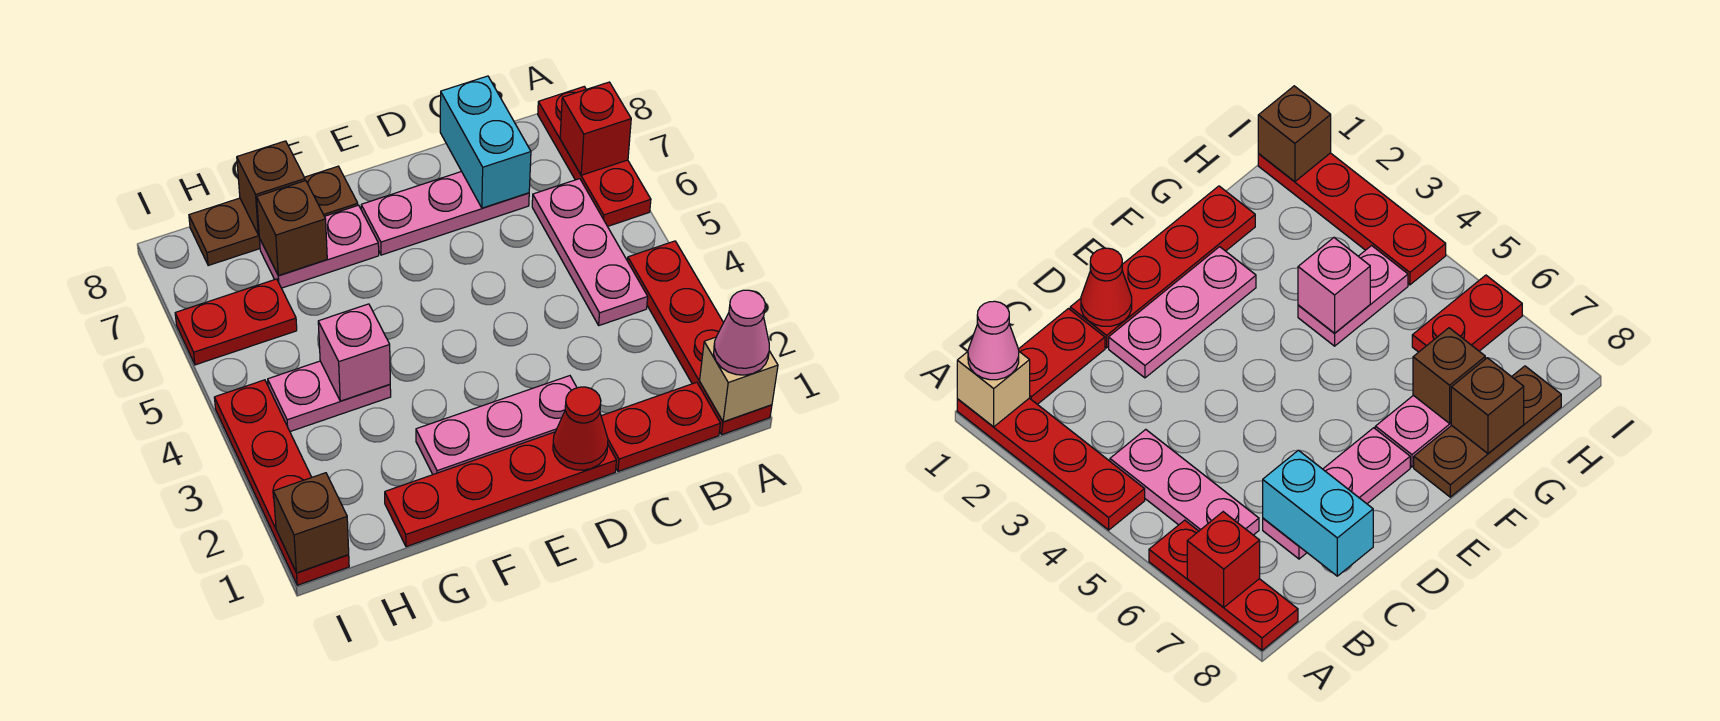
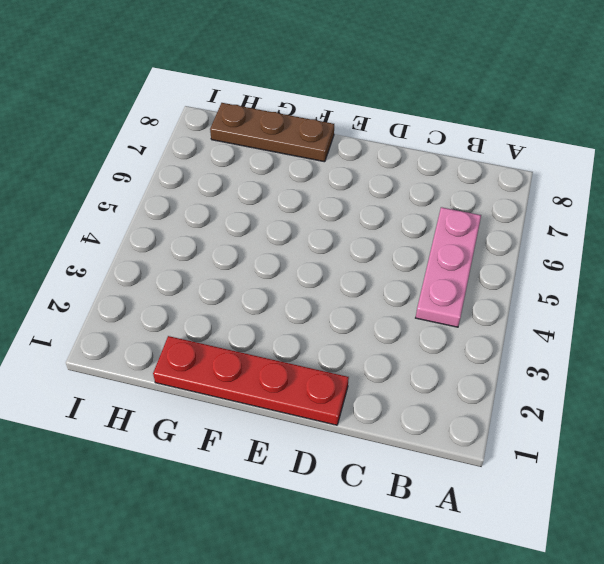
none -> red 1x4 plate [628,241,772,435]
none -> red 1x3 plate [538,87,651,226]
none -> red 1x2 plate [601,382,721,471]

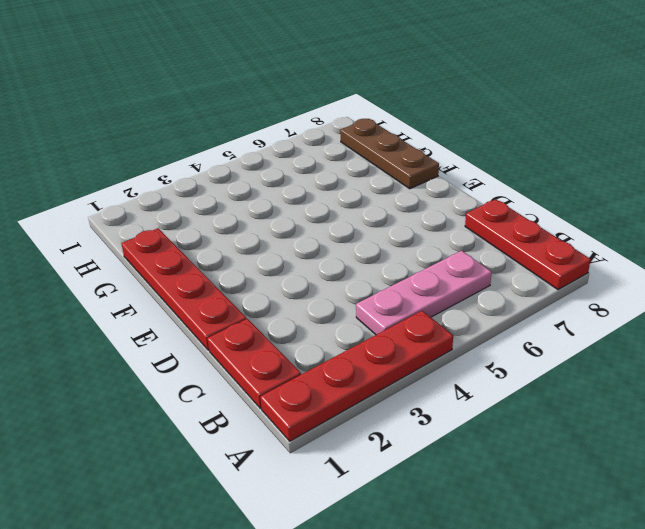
red 1x3 plate [465,199,591,290] -> red 1x3 plate turned to [538,87,651,226]
none -> pink 1x3 plate [361,172,529,255]
none -> pink 1x3 plate [416,376,577,474]
none -> pink 1x2 plate [259,205,379,288]

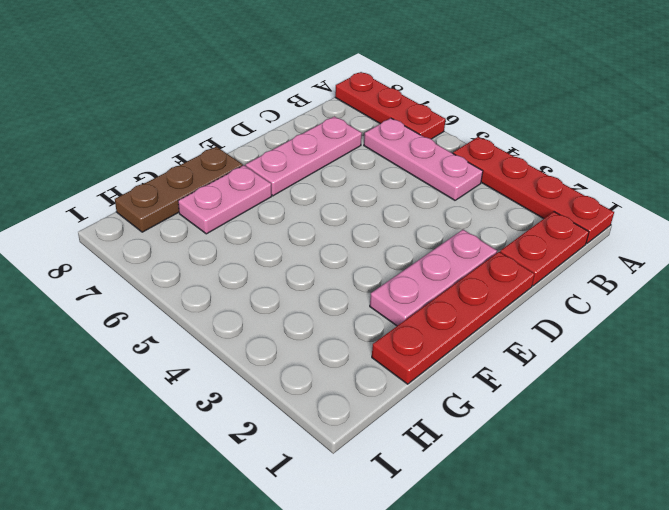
none -> pink 1x2 plate [268,361,391,432]
none -> red 1x2 plate [175,279,297,365]
none -> red 1x4 plate [214,380,349,585]

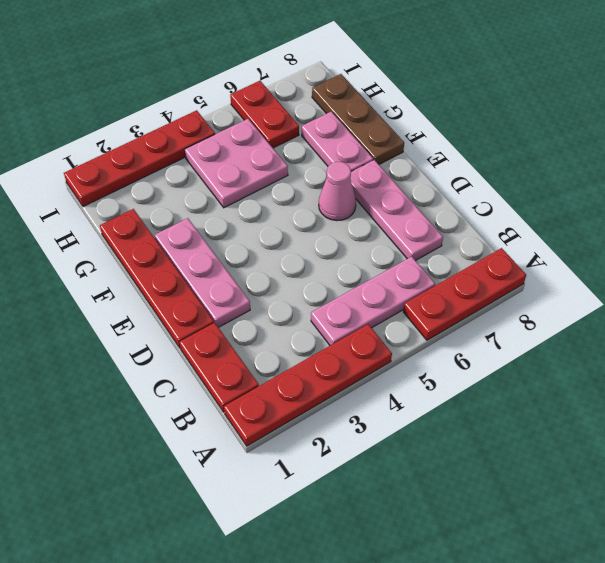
pink 1x1 cone [319,162,356,221] -> pink 1x1 cone moved to [714,290,769,375]
pink 2x2 plate [185,119,288,208] -> pink 1x2 plate [268,361,391,432]
none -> tan 1x1 brick [700,337,778,422]
none -> red 1x1 brick [560,82,631,175]
none -> cyan 1x2 brick [440,76,531,208]

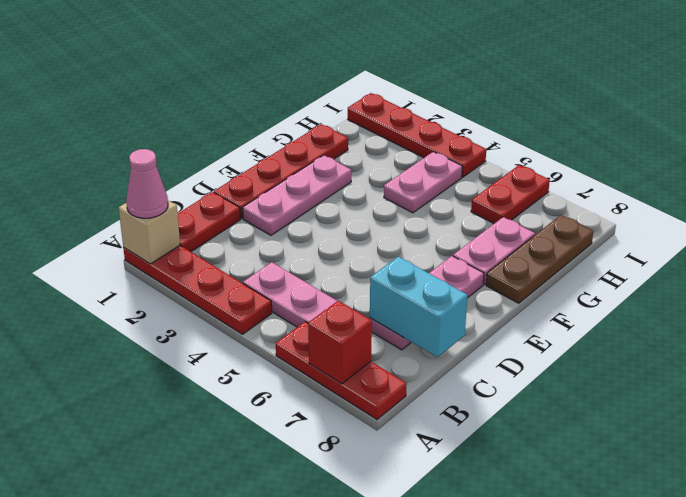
none -> red 1x1 cone [553,387,608,470]
none -> pink 1x1 brick [318,304,390,401]
none -> brown 1x1 brick [257,181,327,276]

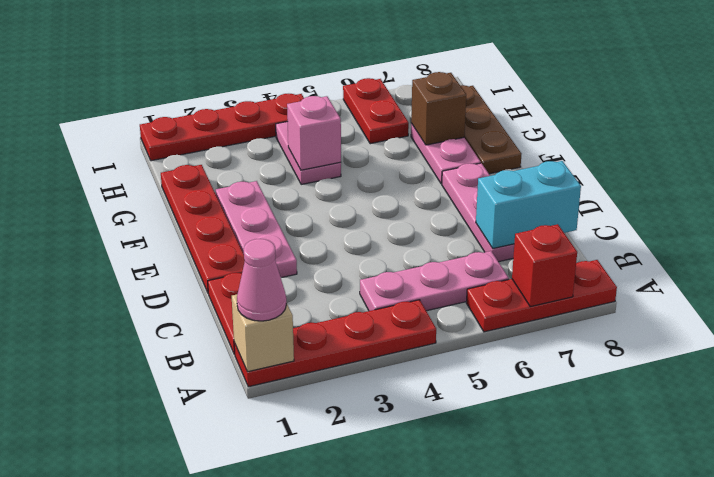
none -> red 1x1 cone [553,387,608,470]
none -> brown 1x1 brick [237,141,305,235]
none -> brown 1x1 brick [273,473,349,573]

